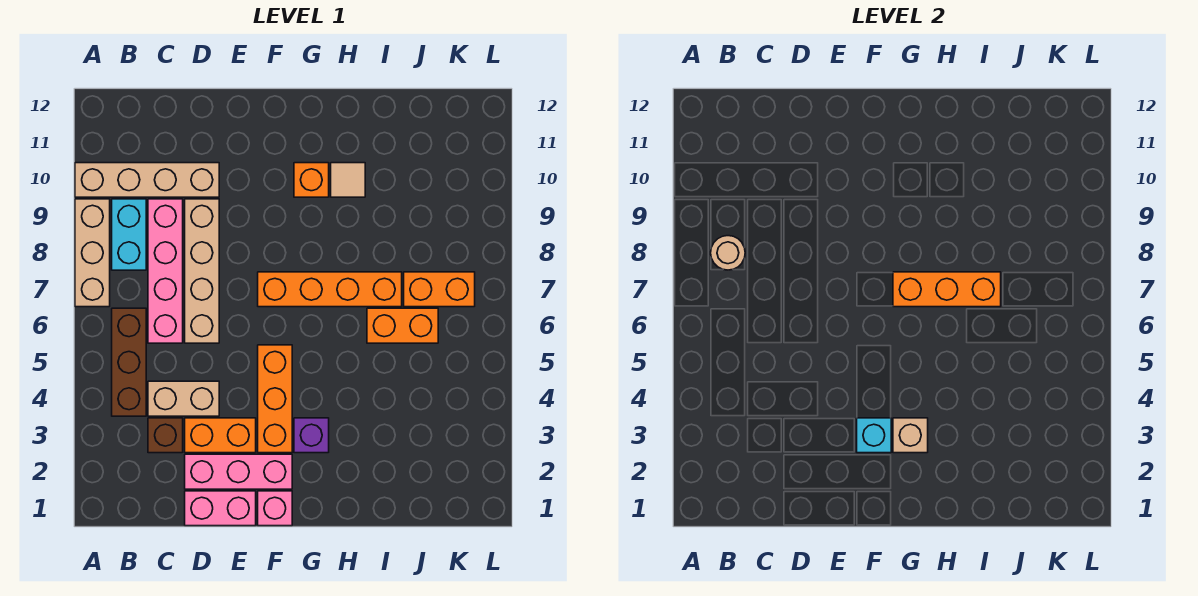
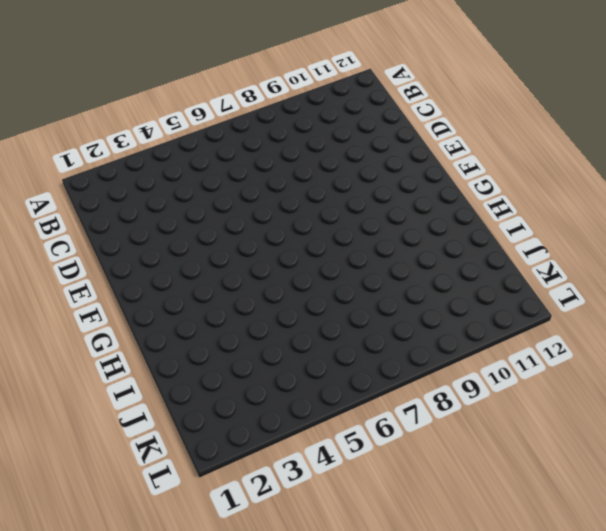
none -> tan 1x3 brick [75,199,110,307]
none -> tan 1x4 brick [75,163,219,197]
none -> brown 1x3 brick [112,308,146,416]

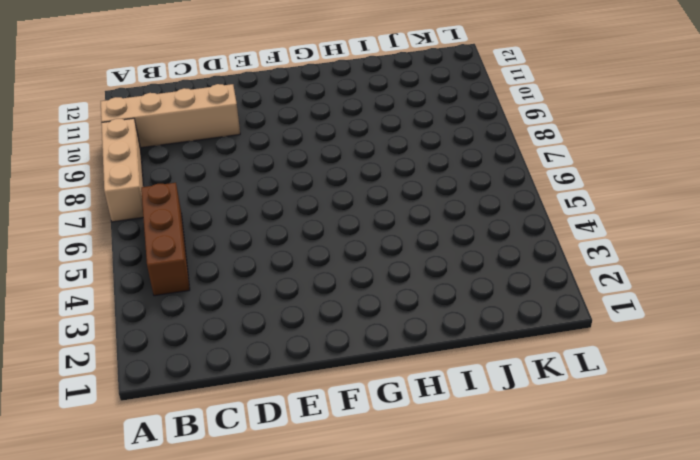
none -> cyan 1x2 brick [112,199,146,270]
none -> brown 1x1 brick [148,418,183,453]
none -> tan 1x2 brick [148,381,219,416]

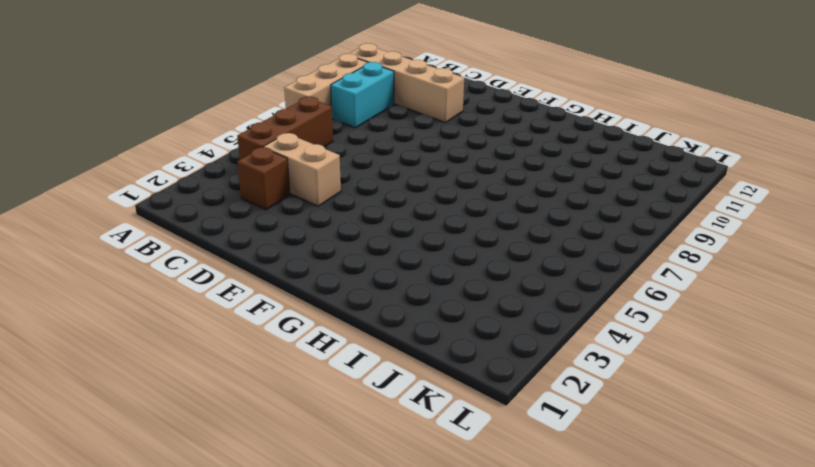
none -> pink 1x4 brick [148,199,183,343]
none -> pink 1x2 brick [185,491,256,526]
none -> pink 1x3 brick [185,454,292,489]

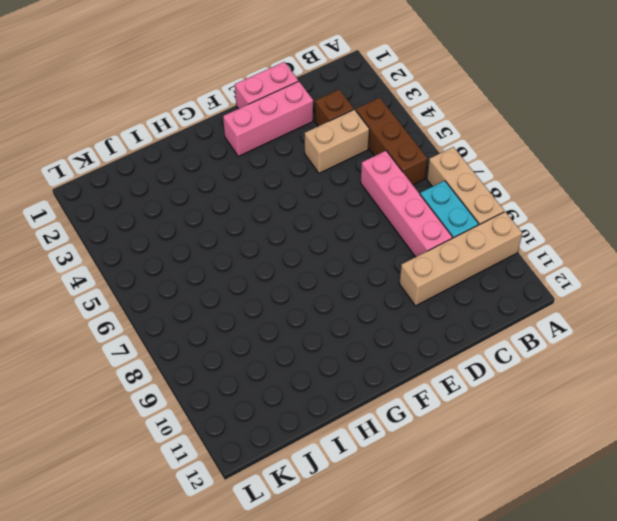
none -> orange 1x2 brick [185,418,256,453]
none -> tan 1x4 brick [185,199,219,343]
none -> pink 1x1 brick [258,491,292,526]

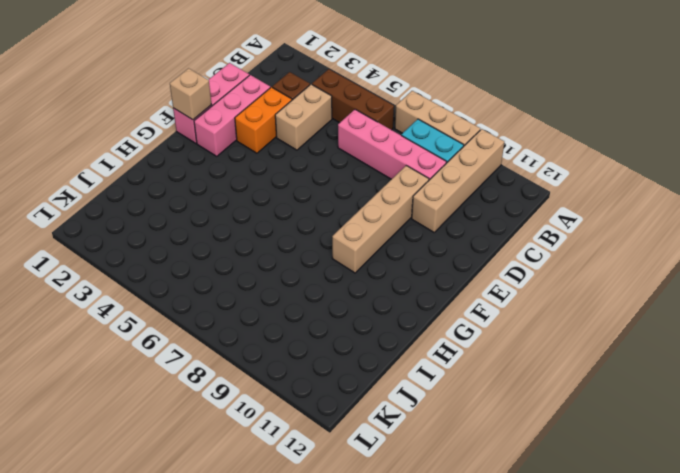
tan 1x4 brick [332,166,429,273] -> tan 1x4 brick turned to [185,199,219,343]
tan 1x1 brick [170,68,211,120] -> tan 1x1 brick moved to [893,418,928,453]
none -> orange 1x3 brick [258,345,292,453]
none -> orange 1x4 brick [258,272,402,307]
none -> purple 1x1 brick [294,418,329,453]

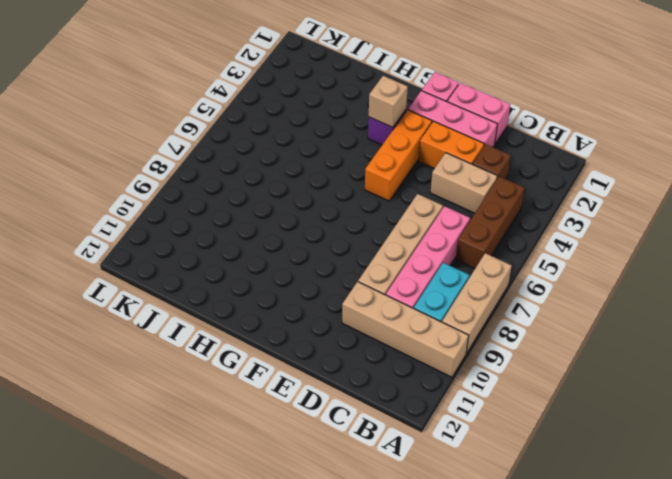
none -> orange 1x4 brick [258,272,402,307]
none -> orange 1x1 brick [294,163,329,197]
none -> tan 1x1 tile [331,163,365,197]

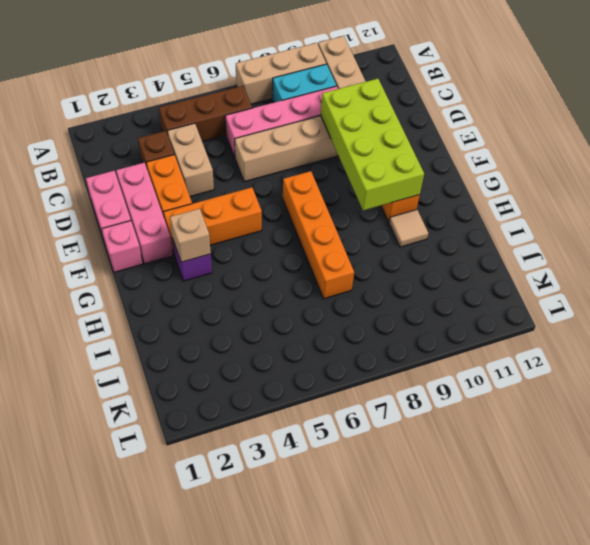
lime 2x4 brick [321,79,424,211] -> none
none -> orange 1x2 brick [367,308,438,343]
none -> orange 1x2 brick [404,272,475,307]
none -> tan 1x1 round brick [711,236,745,270]

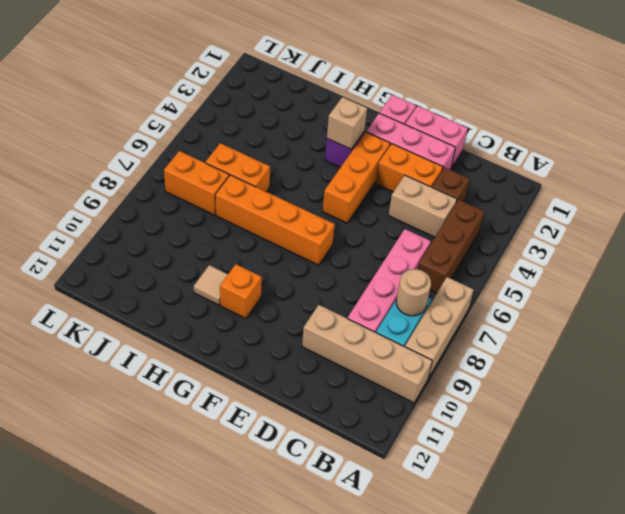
none -> tan 1x4 brick [185,199,219,343]
none -> cyan 1x1 brick [857,418,891,453]
none -> orange 1x3 brick [893,272,1001,307]

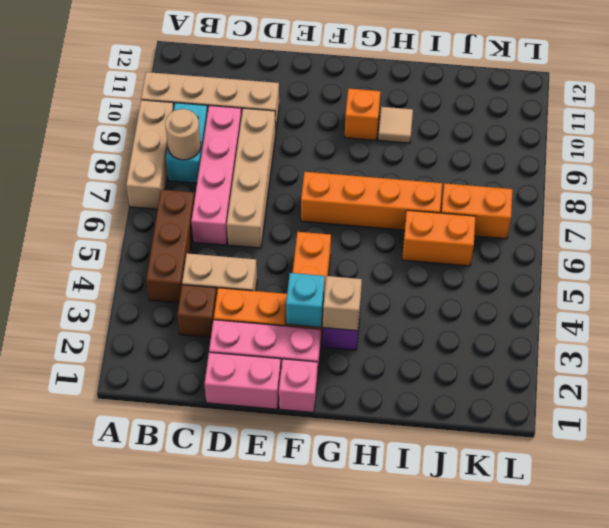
none -> orange 1x3 brick [893,272,1001,307]

